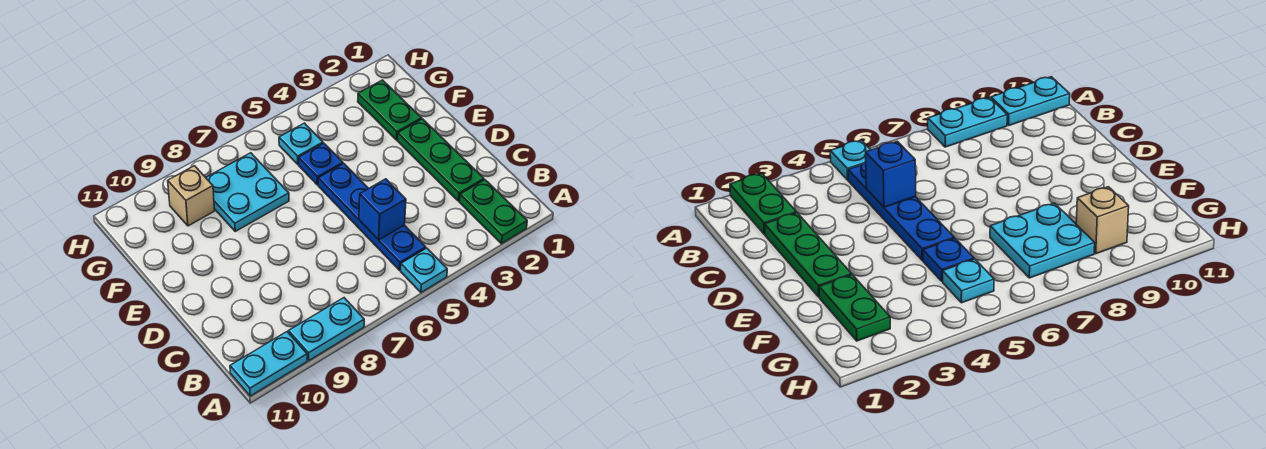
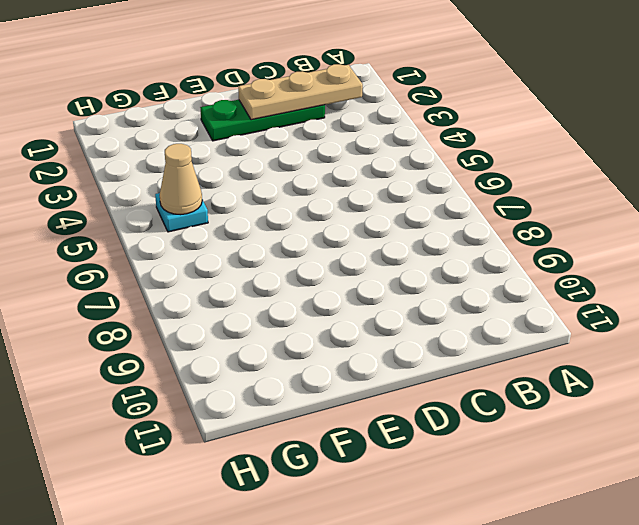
tan 1x3 plate [238,64,363,120] -> none
tan 1x1 cone [160,144,202,215] -> none
none -> green 1x2 plate [460,180,527,244]
none -> cyan 1x1 plate [401,248,447,292]
none -> cyan 1x2 plate [288,298,364,360]

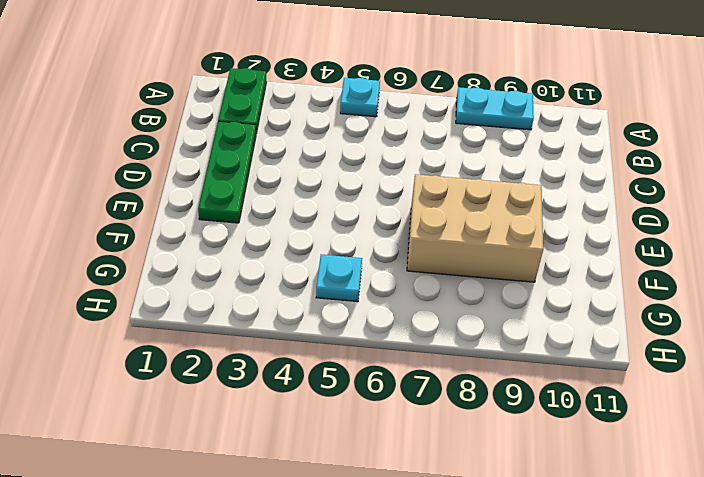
tan 2x3 brick [407,174,543,282] -> cyan 2x2 plate [206,153,289,231]
none -> cyan 1x2 plate [230,332,307,396]
none -> blue 1x4 plate [318,164,426,270]
none -> green 1x2 plate [358,80,421,140]

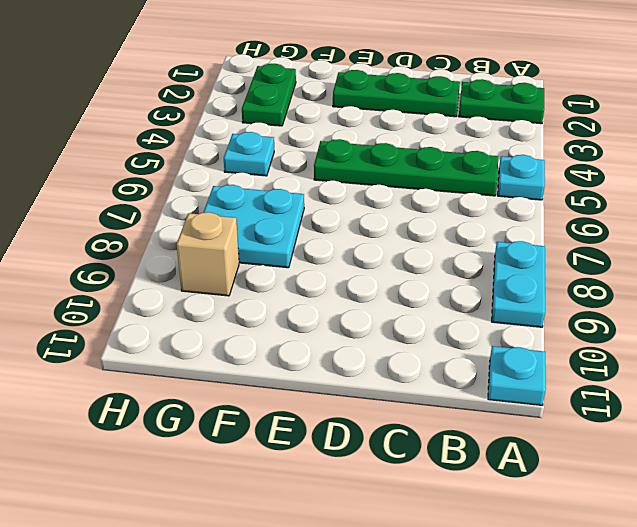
cyan 1x1 plate [488,346,546,405] -> cyan 1x2 plate [230,332,307,396]
green 1x4 plate [314,139,498,196] -> blue 1x4 plate [318,164,426,270]
green 1x2 plate [242,64,296,126] -> green 1x2 plate turned to [358,80,421,140]
none -> blue 1x1 plate [299,143,343,185]
none -> blue 1x1 brick [359,179,406,240]

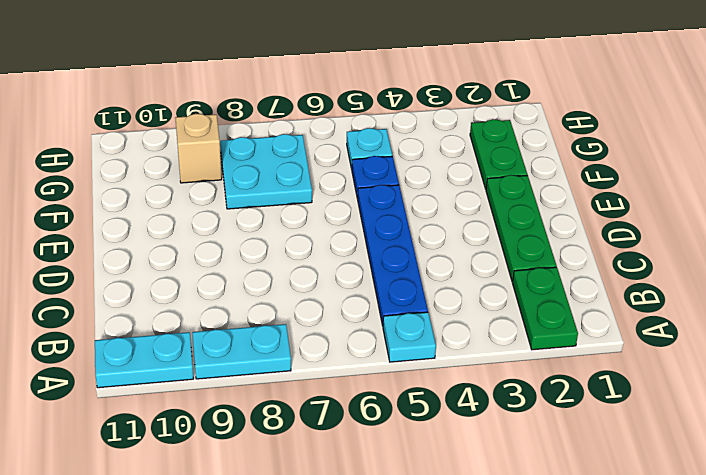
none -> blue 1x1 brick [359,179,406,240]

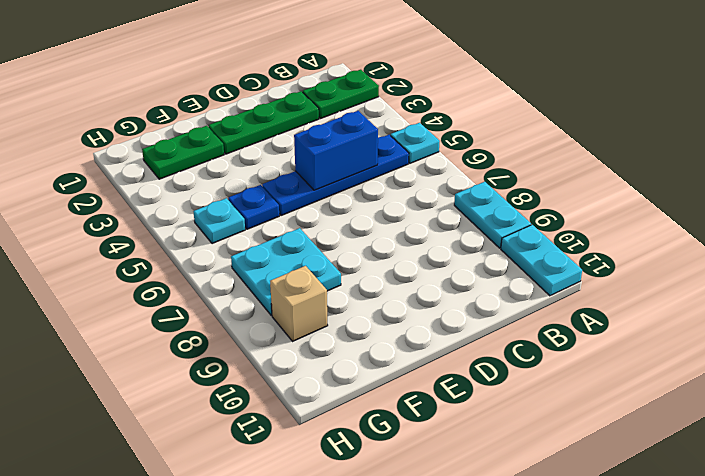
blue 1x2 brick [294,111,378,190] -> blue 1x1 brick [359,179,406,240]

